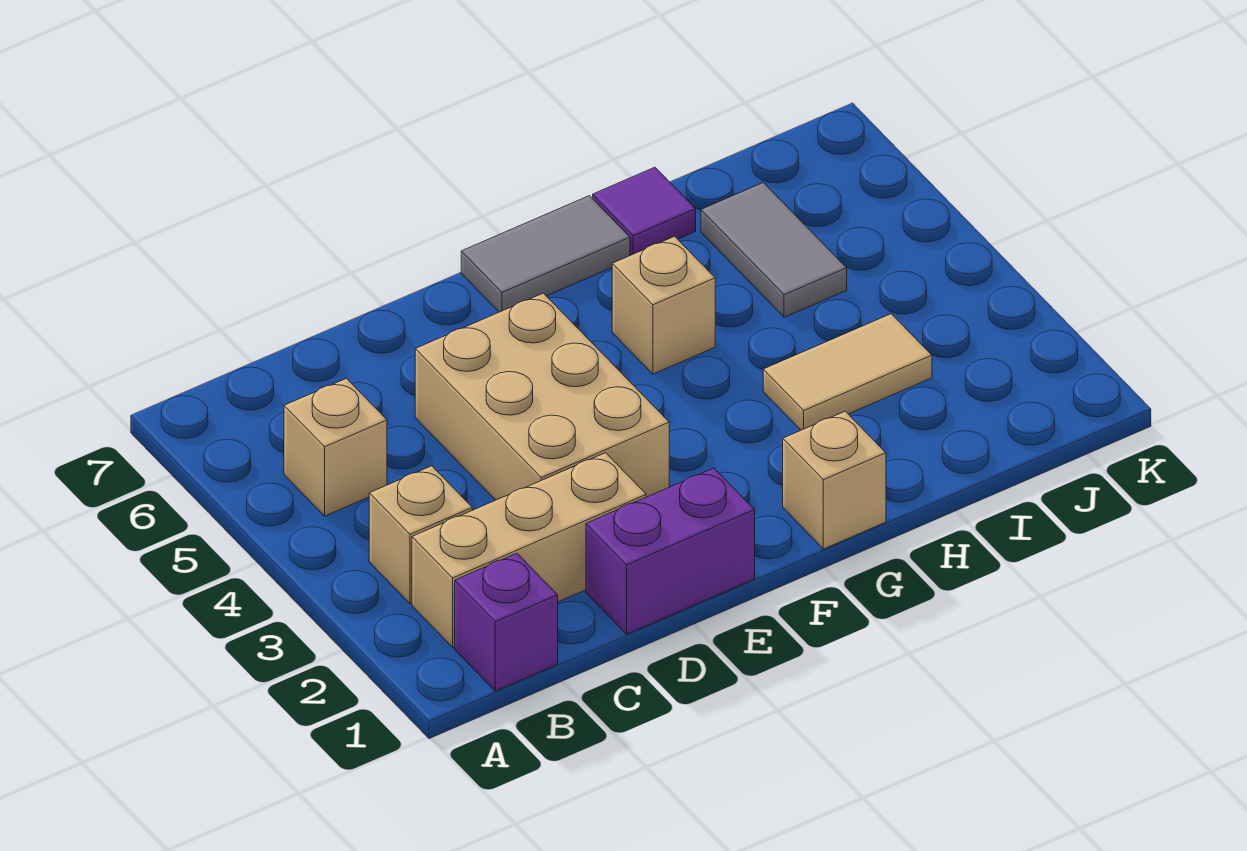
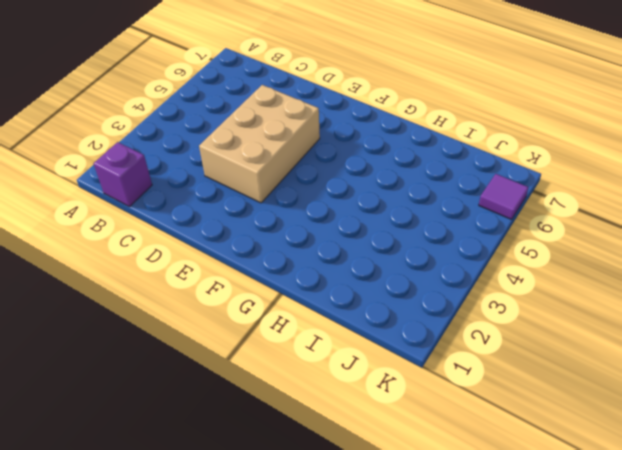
purple 1x1 tile [479,174,528,219] -> purple 1x1 tile moved to [593,167,696,255]
none -> tan 1x3 brick [412,453,646,647]
none -> tan 1x1 brick [369,466,472,604]
none -> tan 1x1 brick [284,378,387,516]

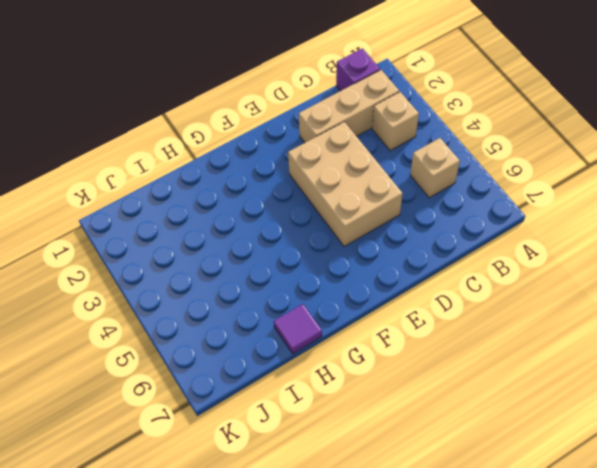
none -> purple 1x2 brick [586,468,755,634]
none -> grey 1x2 tile [461,196,630,312]
none -> tan 1x1 brick [783,411,886,549]

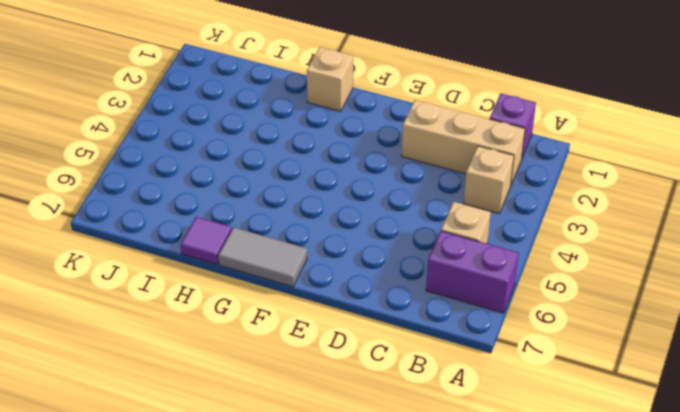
purple 1x2 brick [426,231,519,313] -> purple 1x2 brick moved to [586,468,755,634]
none -> tan 2x3 brick [415,293,669,500]
none -> tan 1x1 brick [612,236,715,374]
none -> tan 1x2 tile [763,314,932,430]

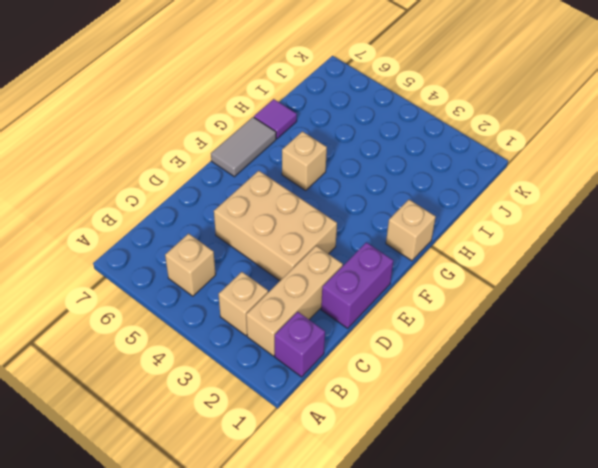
none -> tan 1x2 tile [763,314,932,430]
none -> grey 1x2 tile [701,183,847,317]

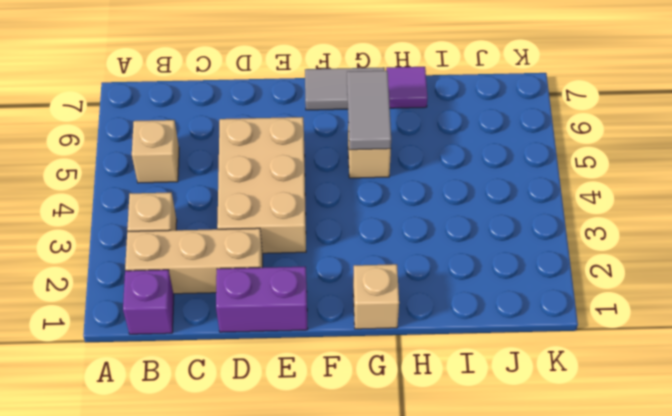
grey 1x2 tile [347,70,391,150] -> grey 1x2 tile moved to [701,183,847,317]
none -> tan 1x2 tile [763,314,932,430]

